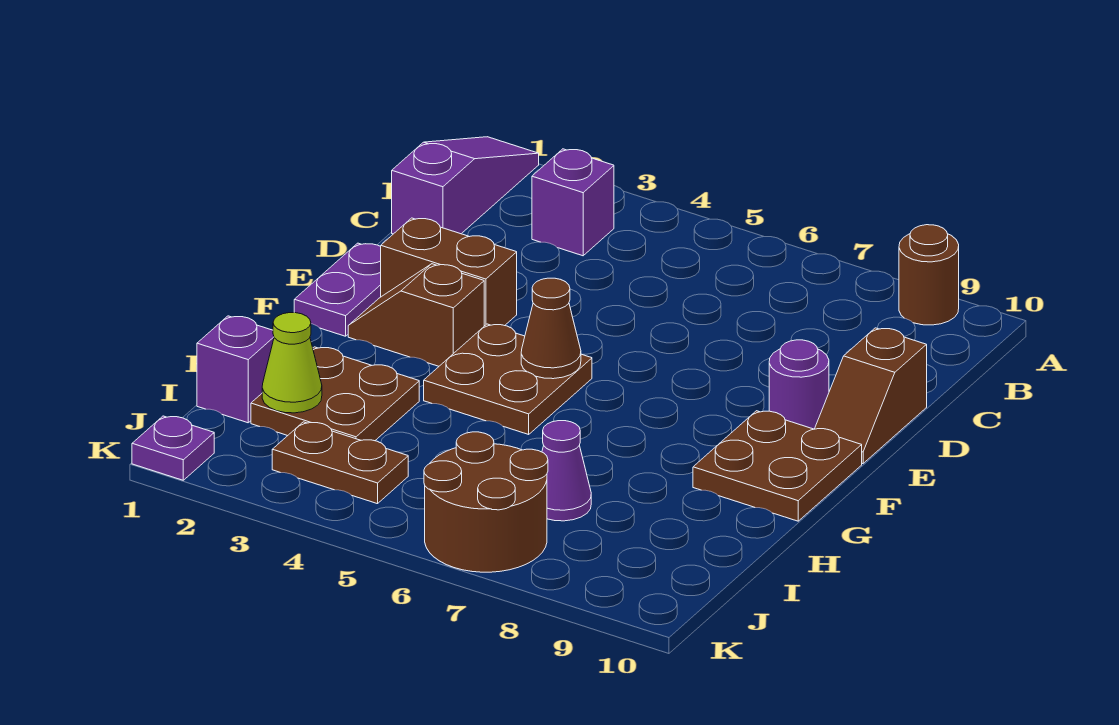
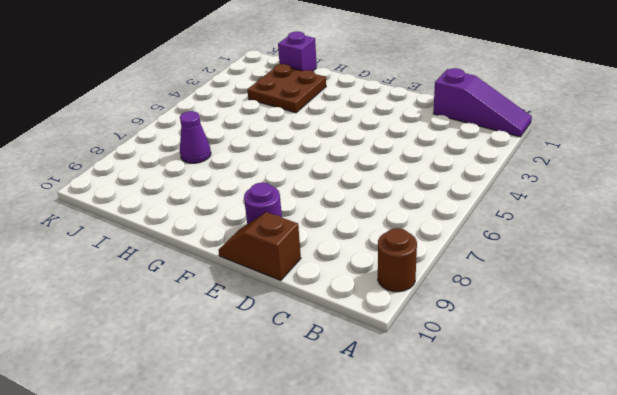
none -> purple 1x1 brick [532,149,614,256]
none -> purple 1x2 plate [294,243,381,336]
none -> brown 1x2 brick [381,218,517,326]

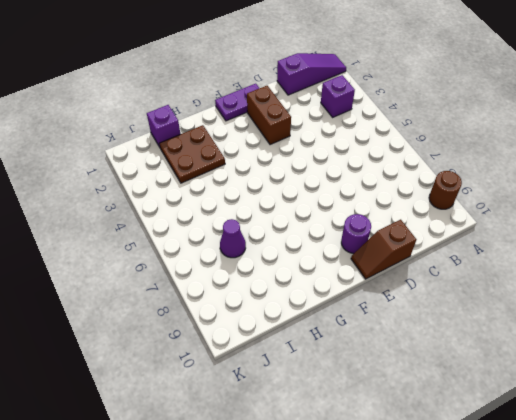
none -> brown 1x2 slope [348,264,484,366]
none -> brown 2x2 plate [424,324,592,434]
none -> brown 2x2 plate [693,411,862,521]

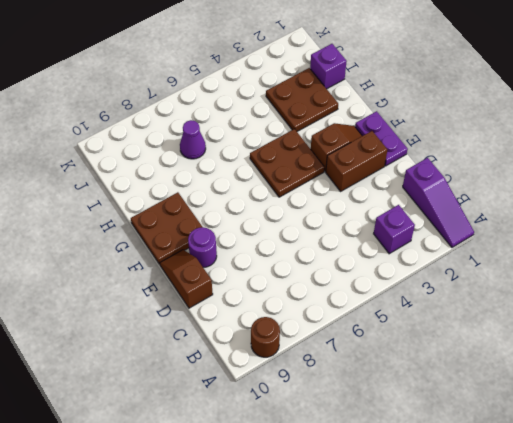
none -> brown 1x2 plate [272,422,408,504]
none -> brown 2x2 round brick [424,432,548,572]
none -> purple 1x1 plate [132,416,214,480]

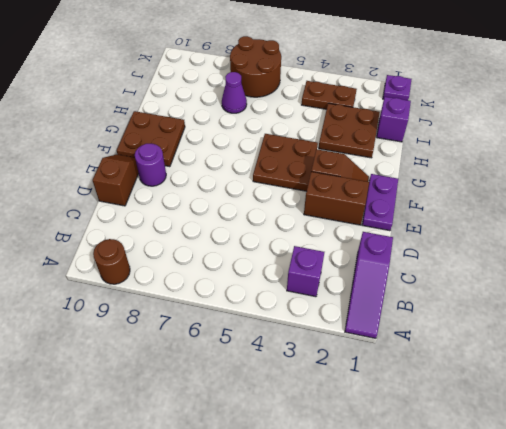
none -> brown 1x1 cone [521,278,581,379]
none -> lime 1x1 cone [262,313,322,413]

